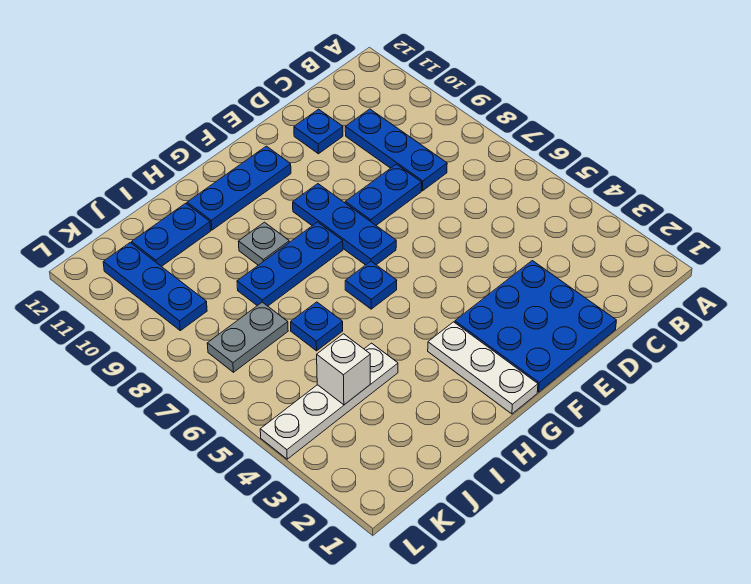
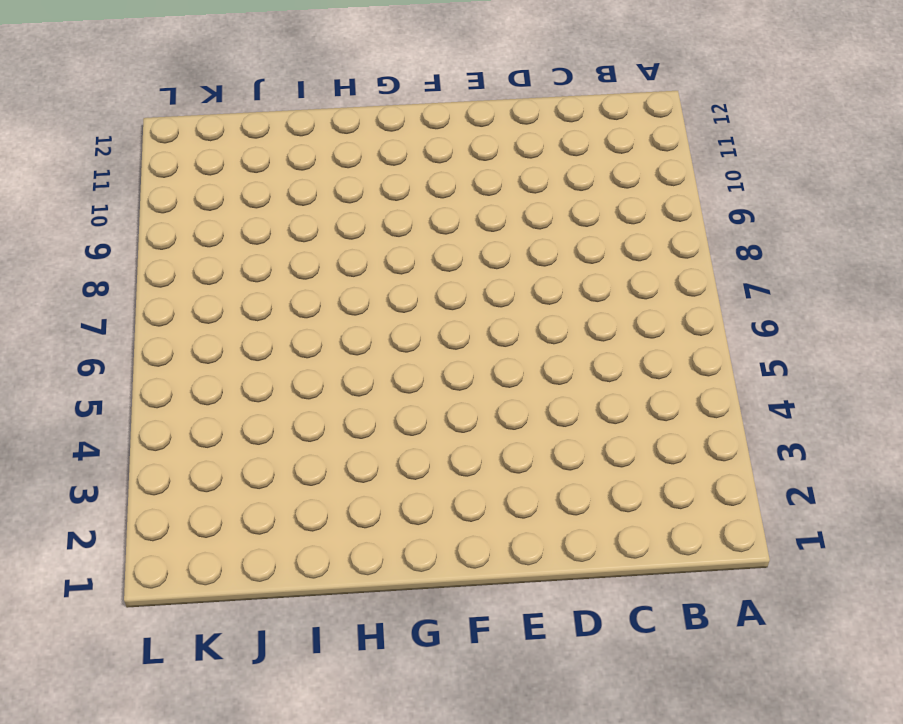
none -> blue 1x3 plate [345,109,447,191]
none -> blue 3x3 plate [455,261,616,392]
none -> blue 1x2 plate [345,164,422,225]

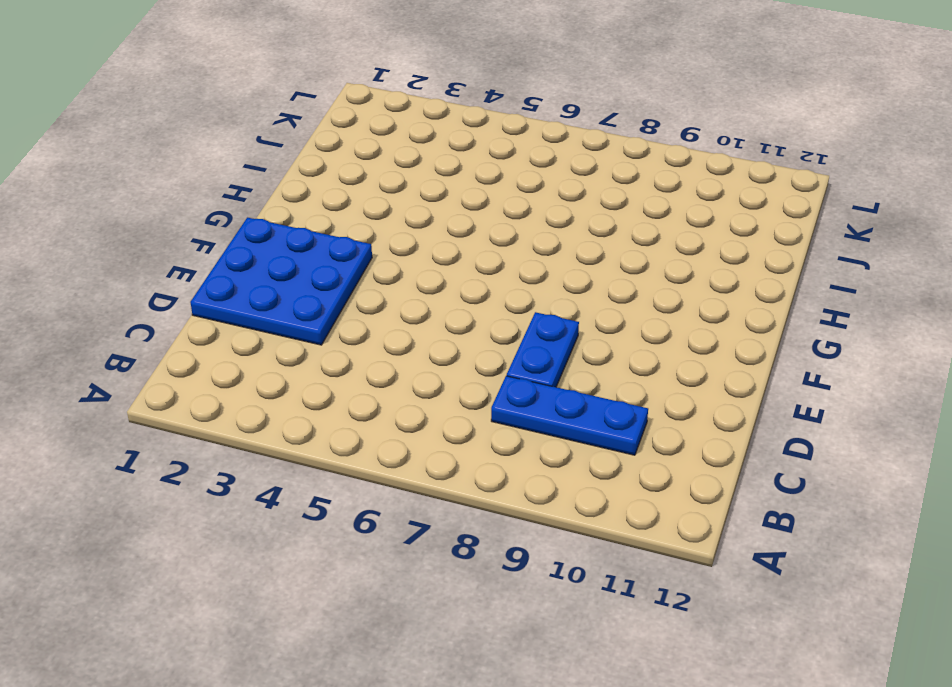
none -> blue 1x1 plate [294,109,343,154]
none -> blue 1x3 plate [293,184,396,265]
none -> blue 1x3 plate [187,146,291,230]

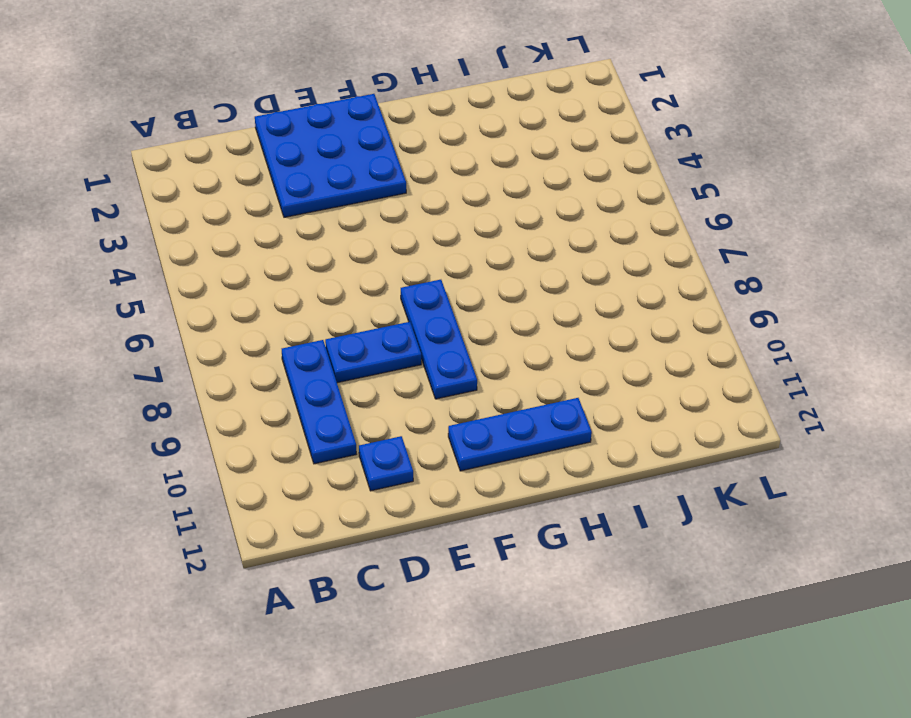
none -> white 1x3 plate [428,322,538,414]
none -> blue 1x1 plate [345,261,397,309]
none -> blue 1x3 plate [237,222,343,306]

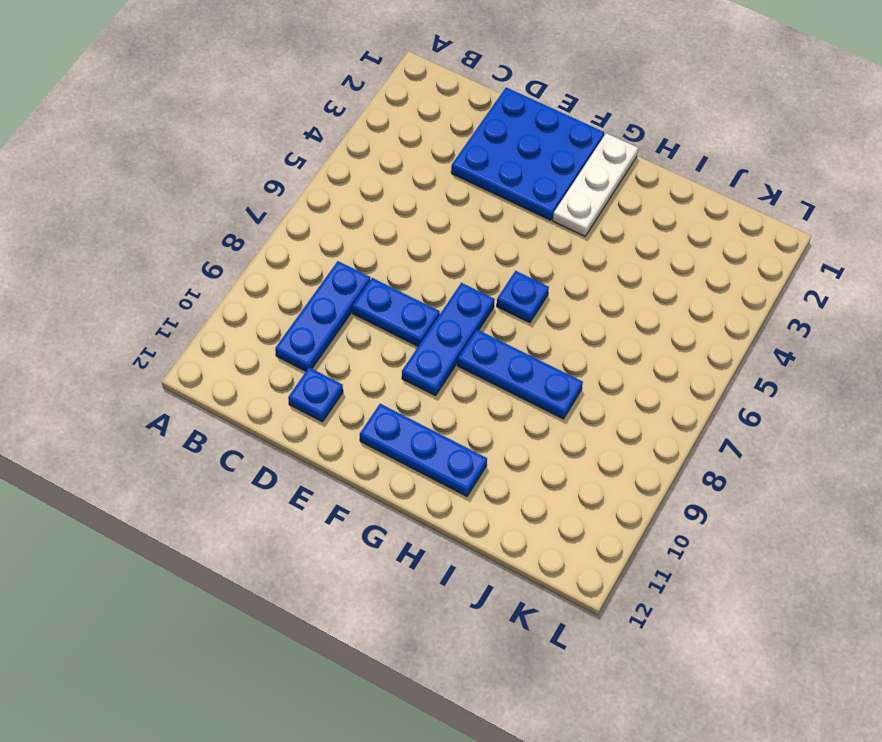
none -> grey 1x1 plate [238,222,289,265]
none -> white 1x4 plate [260,343,398,459]
none -> blue 1x1 plate [291,302,343,351]

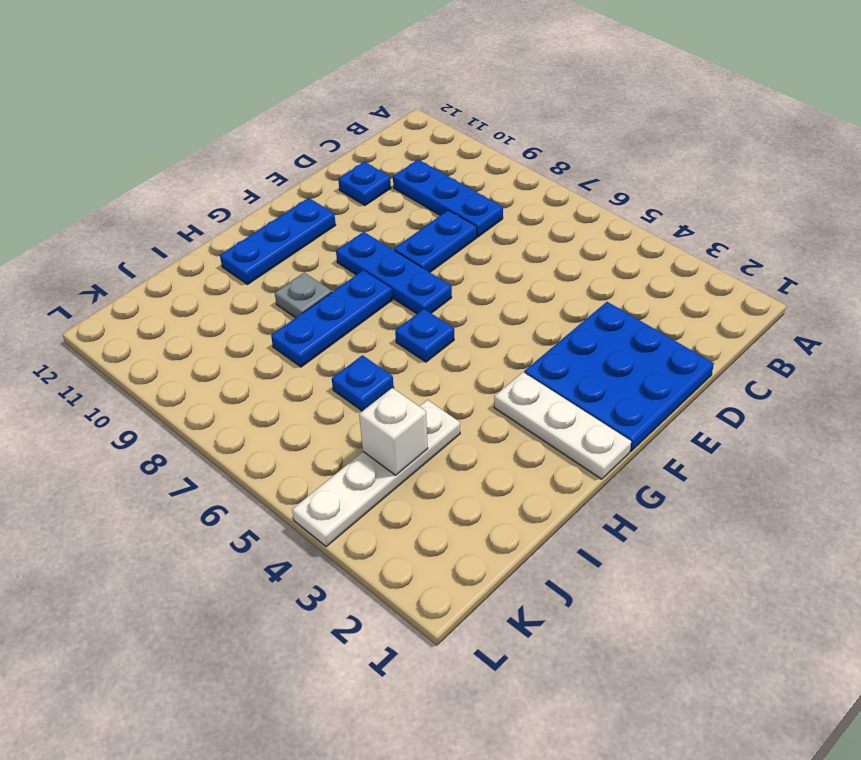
none -> blue 1x2 plate [132,203,211,267]
none -> grey 1x2 plate [207,302,288,372]
none -> blue 1x3 plate [103,243,207,331]

